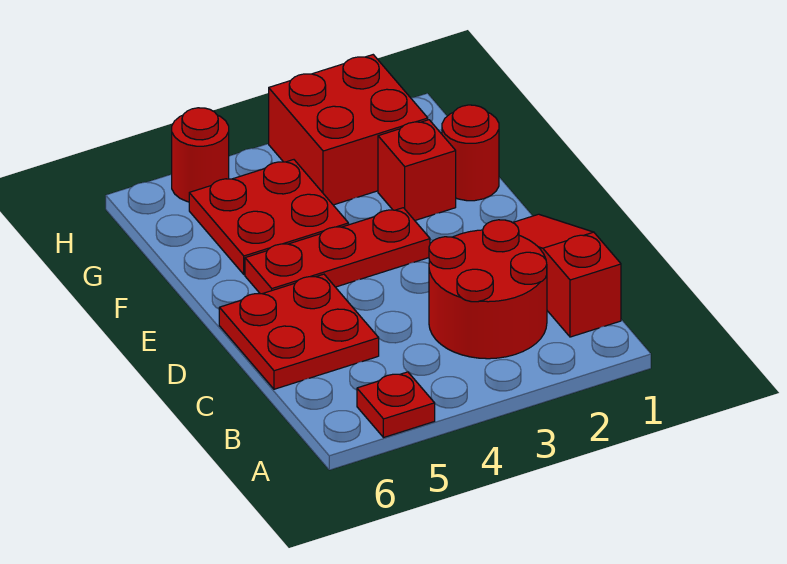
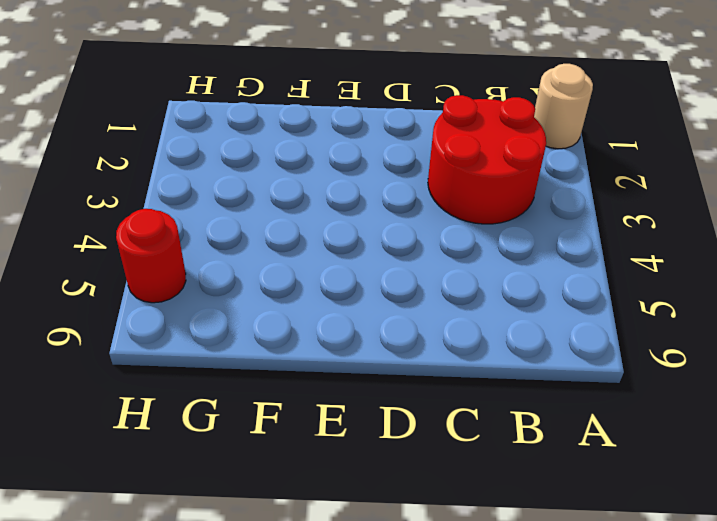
tan 1x1 round brick [534,64,593,149] -> none
none -> red 1x1 plate [357,372,435,438]
none -> red 1x3 slope [513,214,621,337]

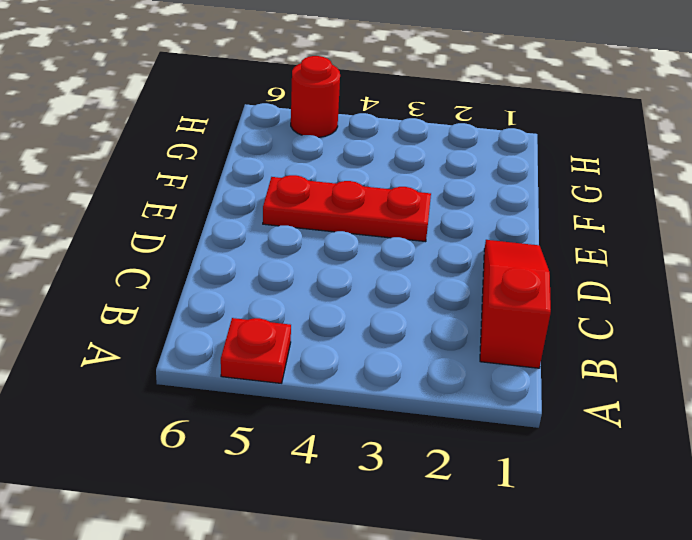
none -> red 2x2 round brick [429,220,547,359]
none -> red 2x2 plate [219,274,379,389]

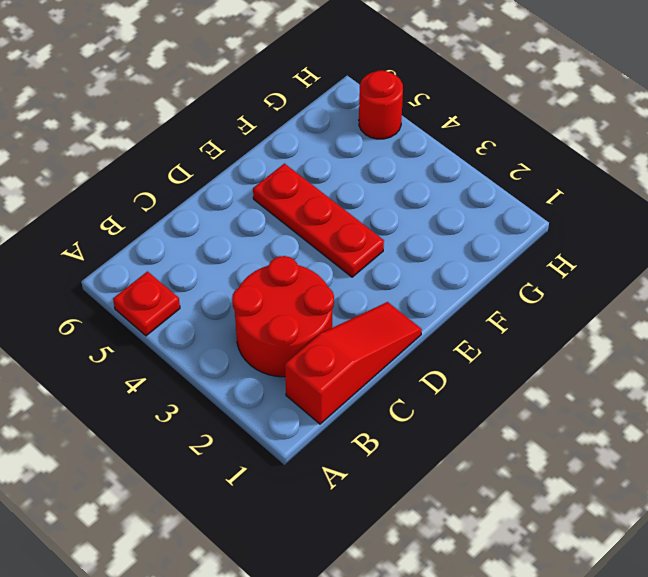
none -> red 2x2 plate [219,274,379,389]
none -> red 1x1 round brick [442,105,499,201]

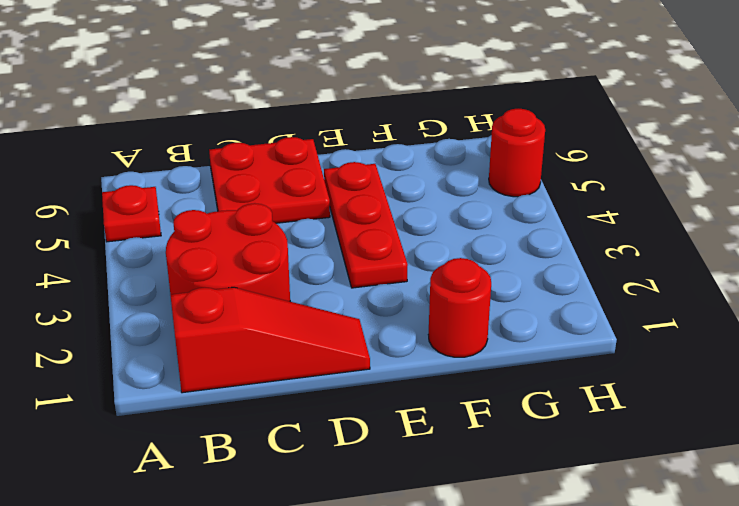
none -> red 1x1 brick [378,120,456,220]
none -> red 2x2 plate [189,160,348,275]

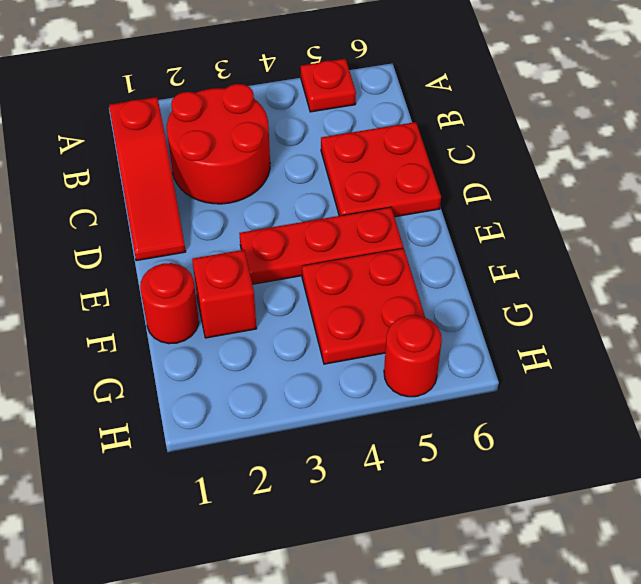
none -> red 2x2 brick [269,55,428,205]

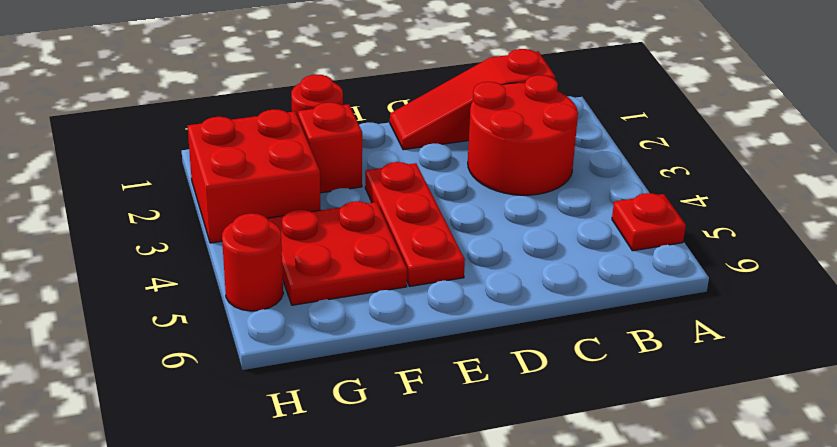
none -> red 2x2 plate [219,274,379,389]

